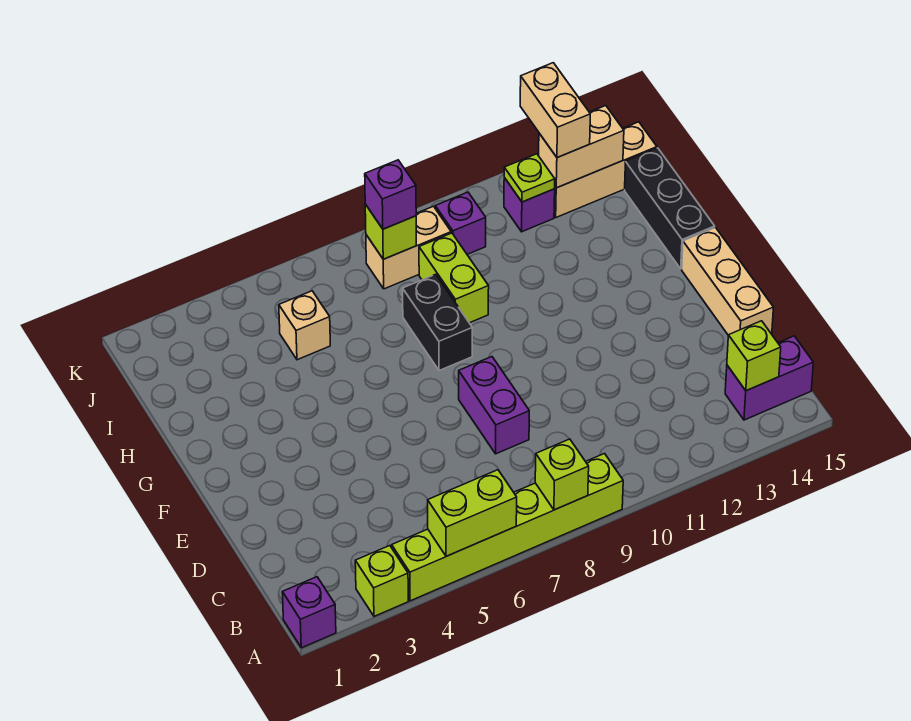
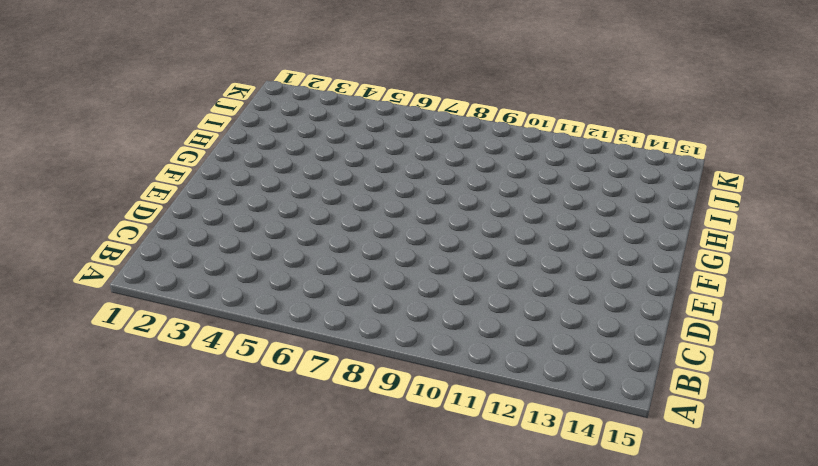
none -> purple 1x1 brick [282,577,336,648]
none -> lime 1x1 brick [355,546,408,616]
none -> lime 1x6 brick [392,454,623,601]

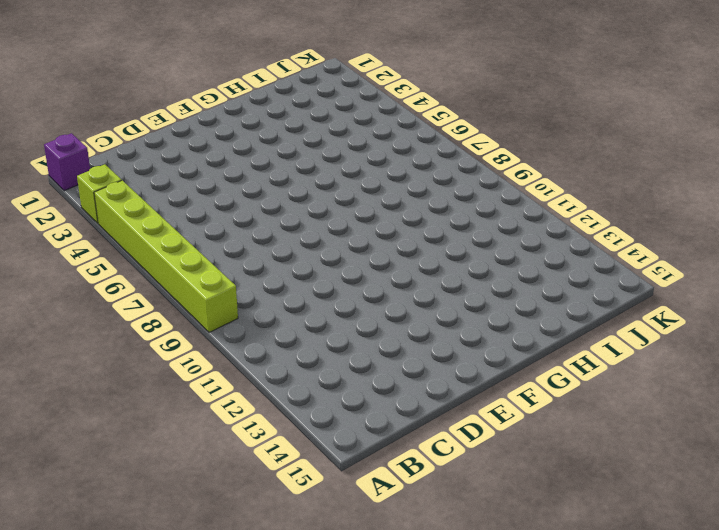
none -> purple 1x2 brick [725,336,813,420]
none -> purple 1x2 brick [459,357,529,454]
none -> tan 1x3 brick [682,227,774,335]

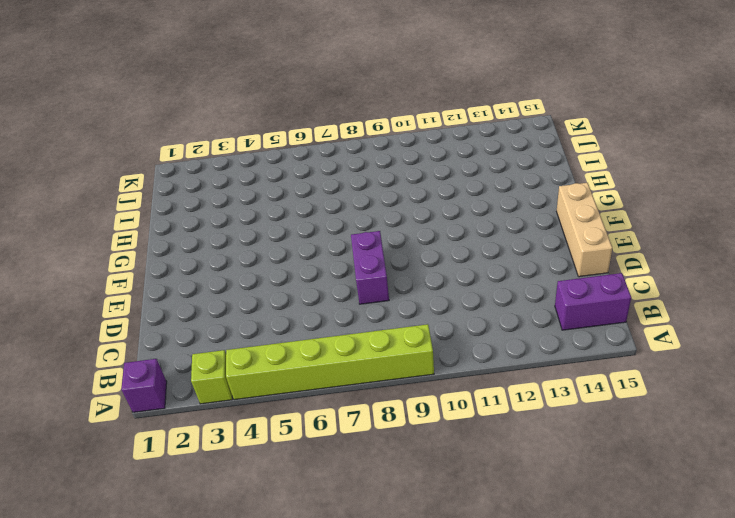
none -> black 1x2 brick [403,274,472,371]
none -> black 1x3 brick [625,148,715,269]
none -> lime 1x2 brick [419,233,489,323]

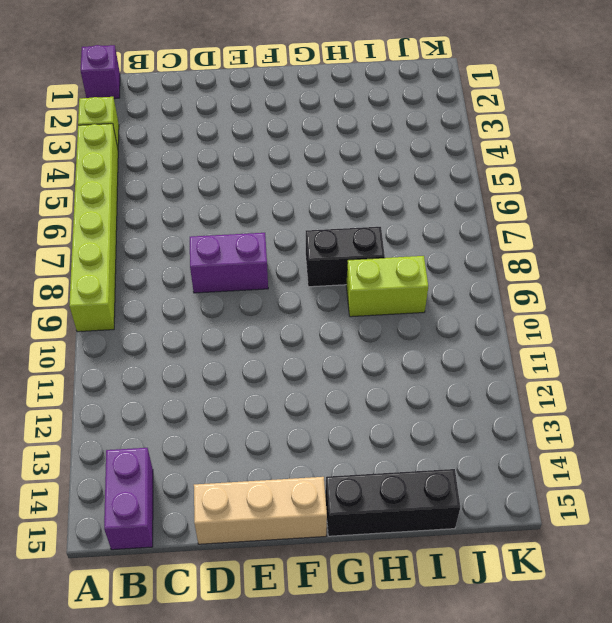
none -> tan 1x1 brick [279,291,330,360]
none -> tan 1x2 brick [366,206,451,289]
none -> purple 1x1 brick [435,192,486,254]

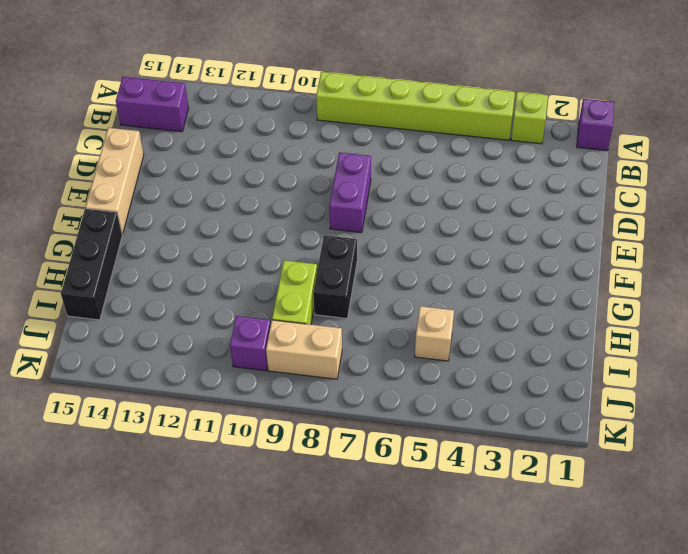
none -> purple 1x1 brick [504,178,555,232]
none -> tan 1x3 brick [554,122,657,217]
none -> lime 1x2 brick [428,470,517,556]

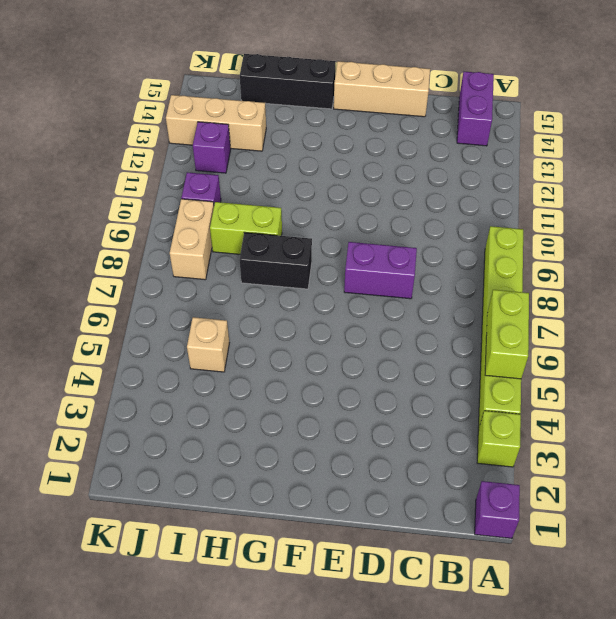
tan 1x3 brick [166,95,266,151] -> tan 1x3 brick turned to [554,122,657,217]
none -> lime 1x1 brick [535,439,589,510]
none -> lime 1x1 brick [727,321,781,391]
none -> lime 1x1 brick [365,204,416,259]

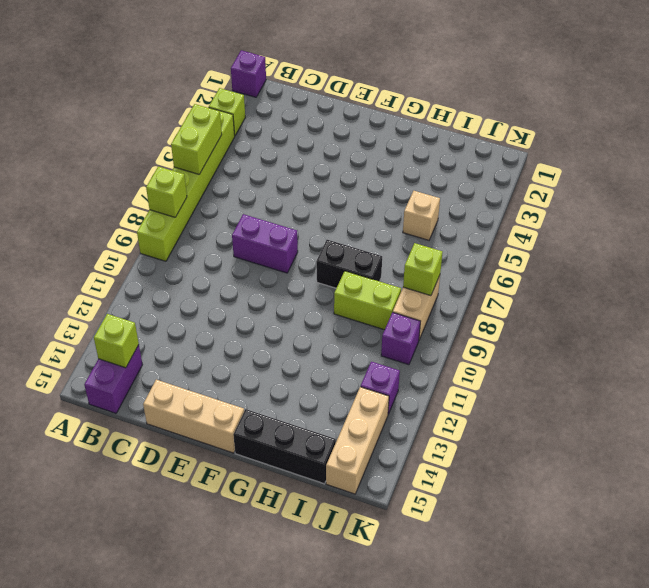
none -> lime 1x1 plate [504,154,555,202]
none -> tan 1x2 brick [539,106,624,188]
none -> purple 1x1 brick [365,160,416,229]

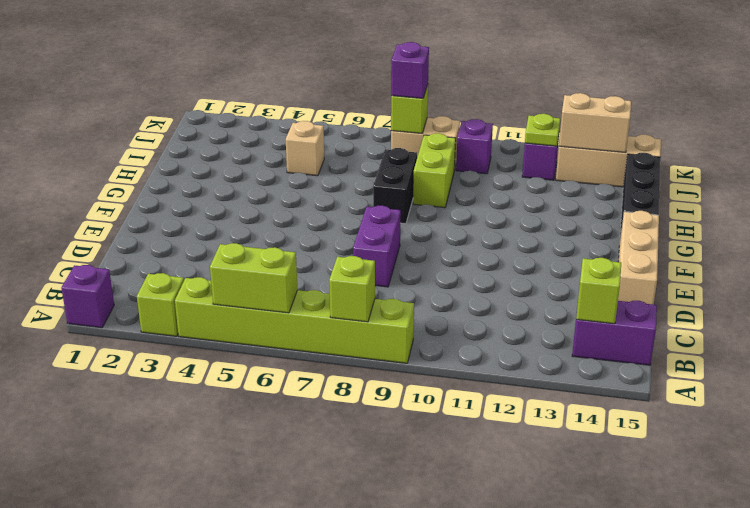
none -> tan 1x2 brick [520,63,590,158]

